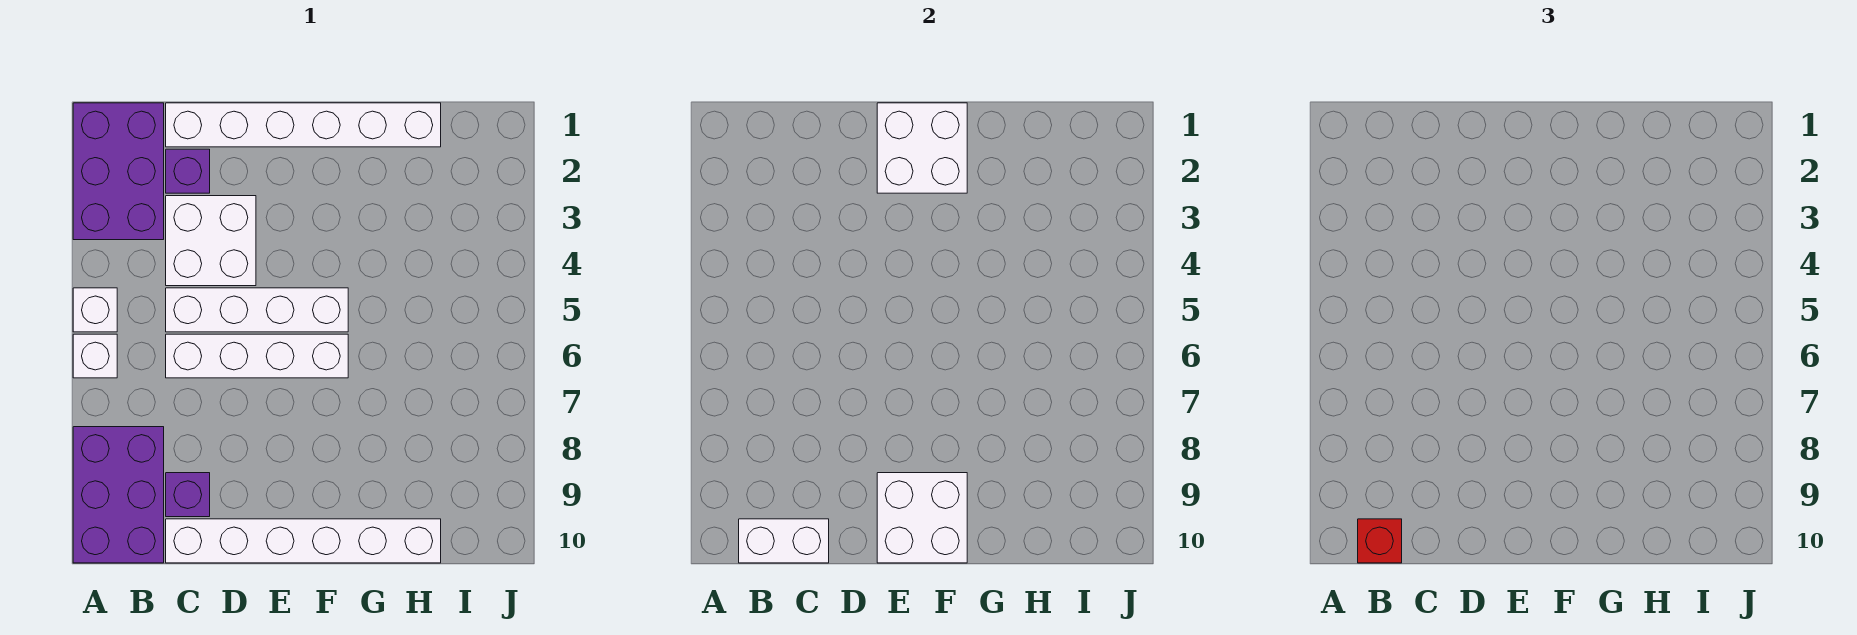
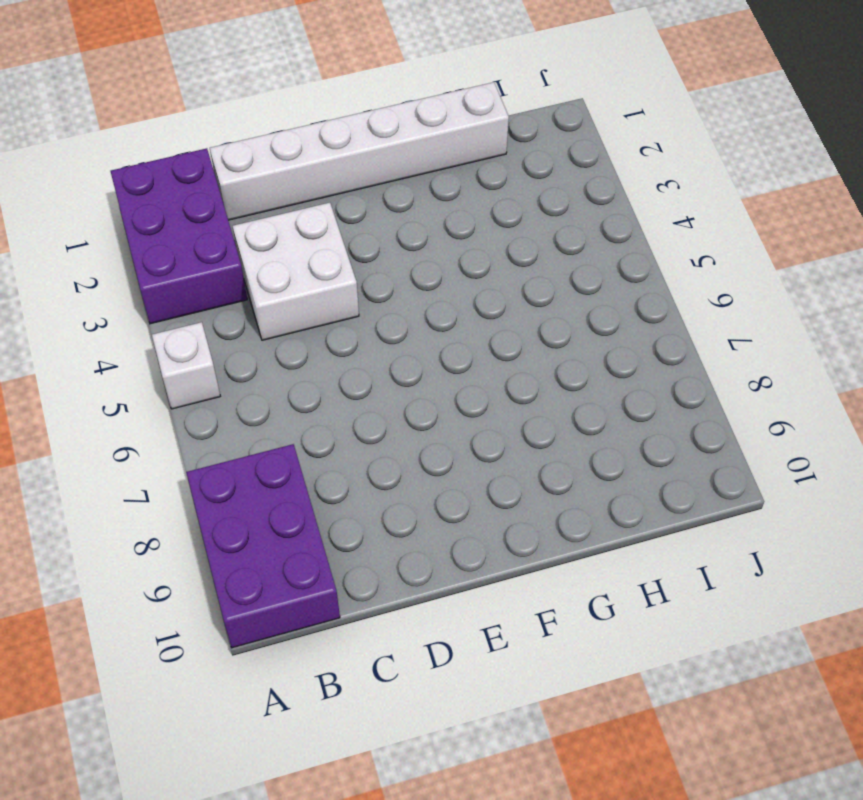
none -> white 1x1 brick [73,334,117,378]
none -> purple 1x1 brick [166,149,210,193]
none -> white 1x4 brick [166,288,348,332]

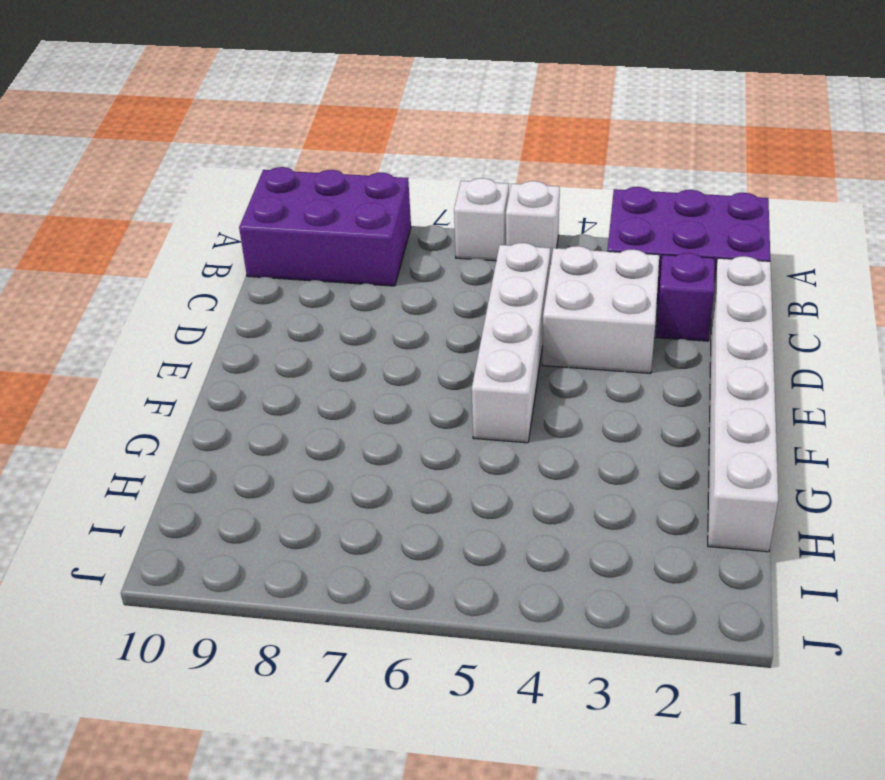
none -> white 1x4 brick [166,334,348,378]
none -> purple 1x1 brick [166,473,210,517]
none -> white 1x6 brick [166,519,441,563]

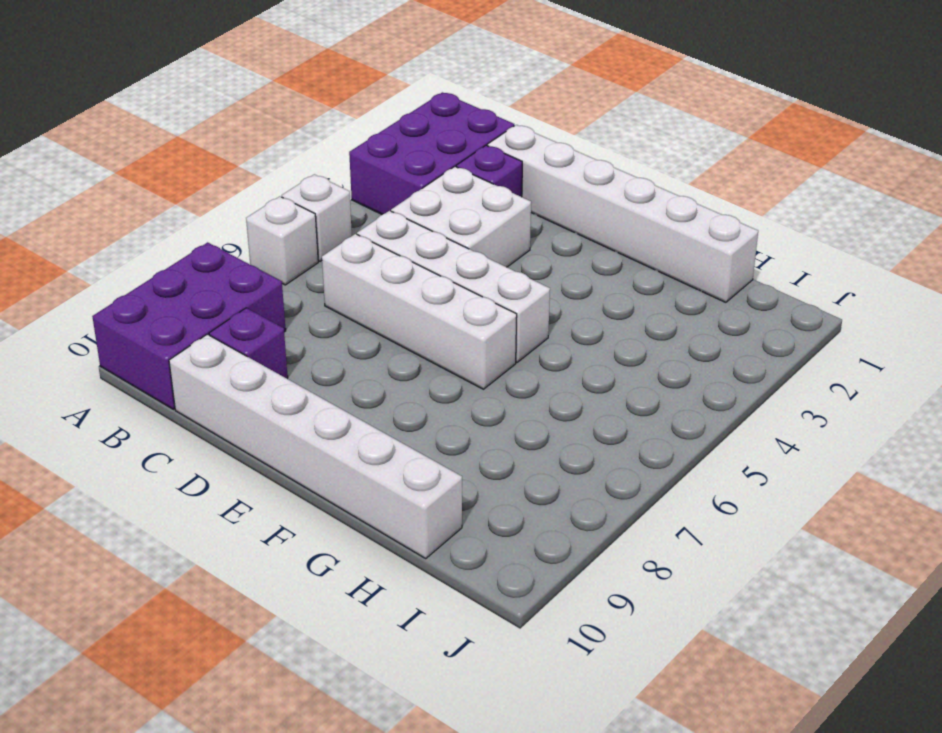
none -> white 1x2 brick [739,519,829,563]
none -> white 2x2 brick [877,103,967,193]
none -> white 2x2 brick [877,473,967,563]

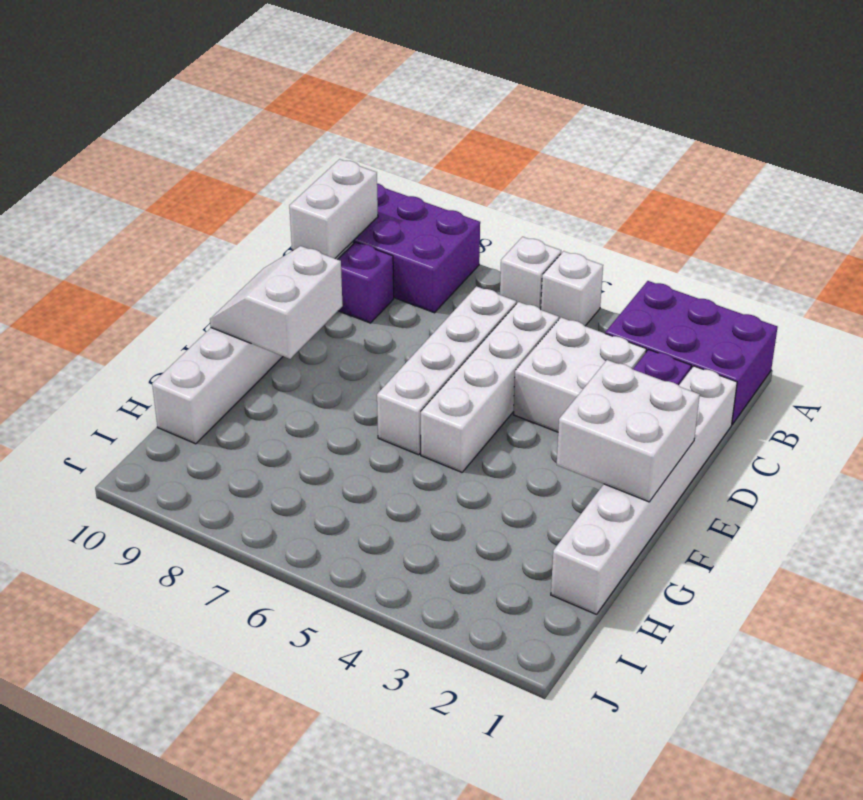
white 2x2 slope [210,246,343,359] -> white 2x2 brick [877,473,967,563]
none -> red 1x1 brick [1358,519,1402,563]

